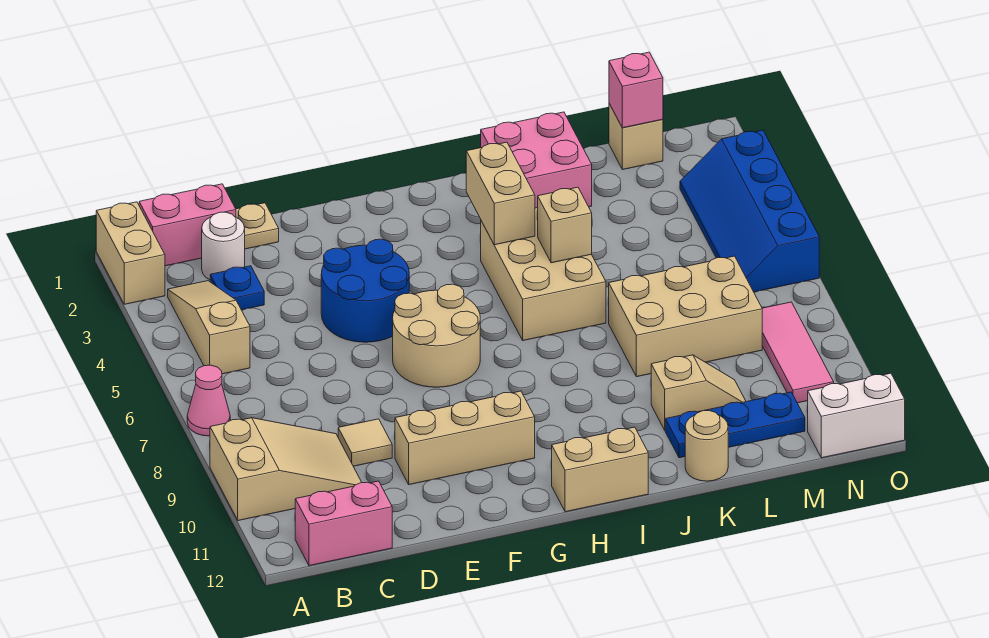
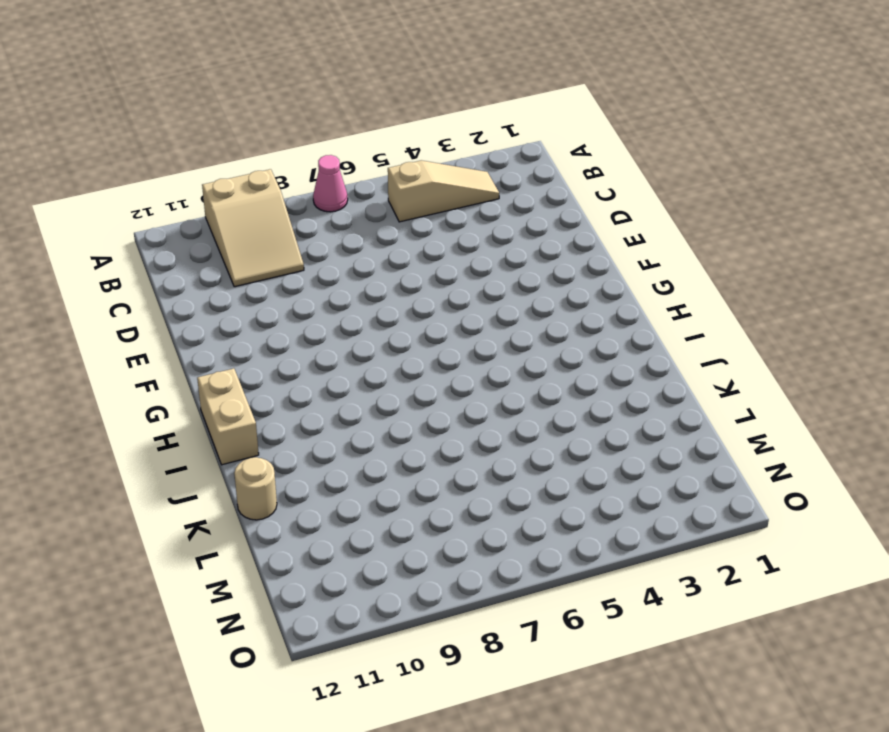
none -> tan 1x2 brick [96,202,165,304]
none -> pink 1x2 brick [139,184,236,266]
none -> pink 1x2 brick [295,481,392,566]

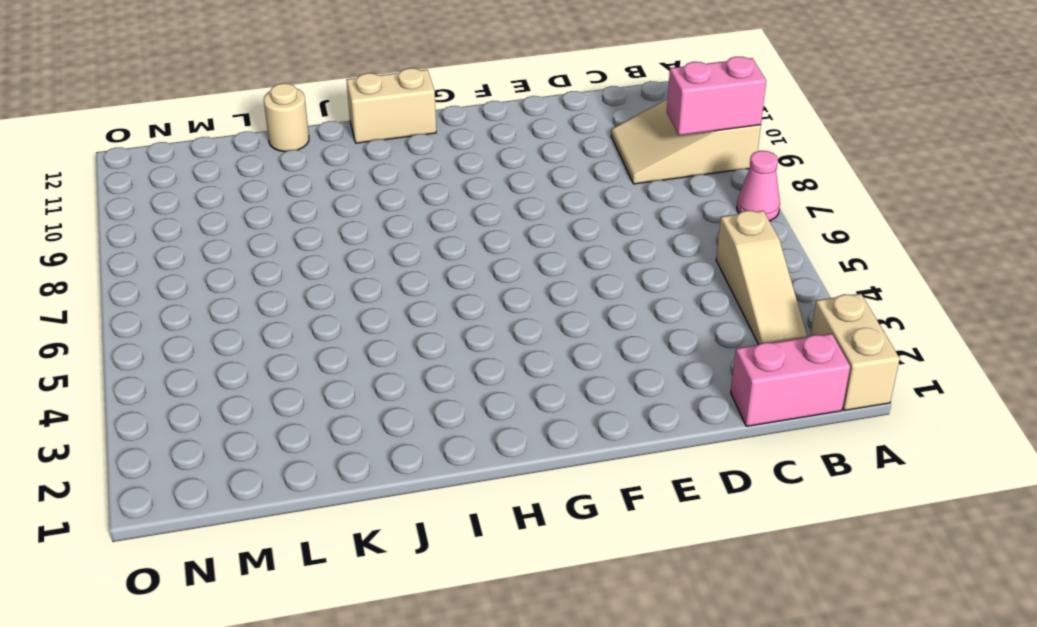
pink 1x2 brick [667,57,766,135] -> pink 1x2 brick moved to [295,481,392,566]
none -> white 1x1 round brick [202,212,245,280]
none -> blue 1x1 plate [210,266,264,310]
none -> tan 1x1 plate [236,203,279,249]

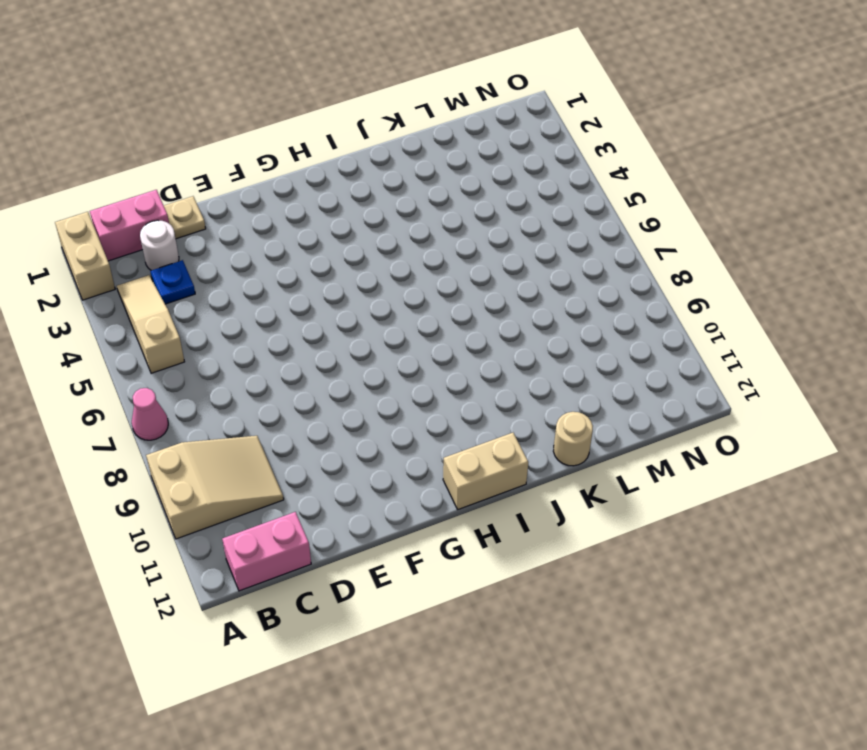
none -> tan 1x1 tile [338,419,392,466]
none -> blue 2x2 round brick [321,239,409,342]
none -> tan 1x3 brick [395,391,535,485]

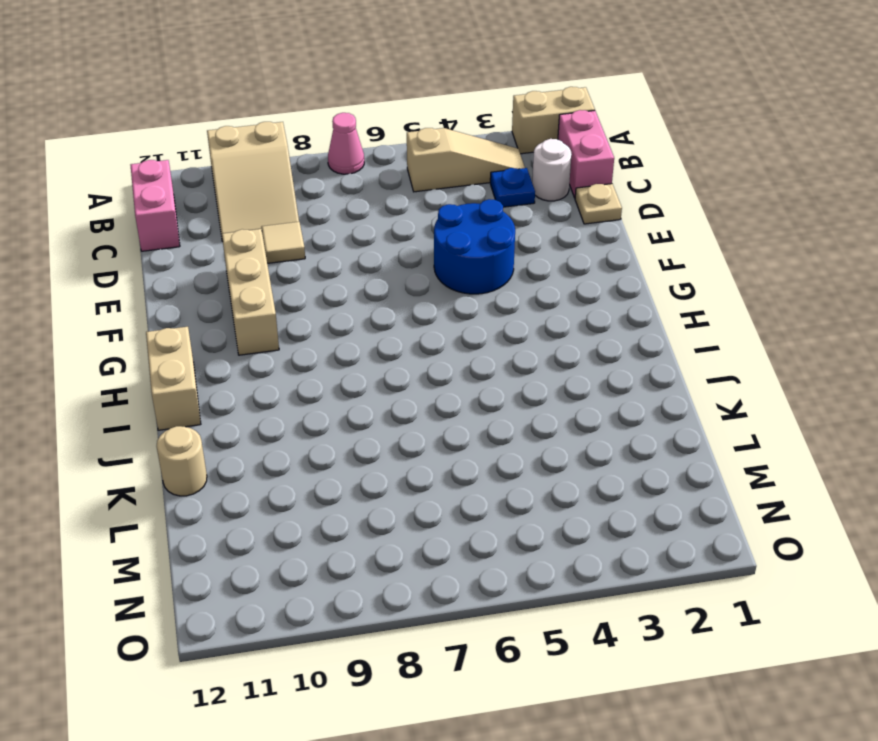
none -> tan 2x2 round brick [393,284,480,387]
none -> tan 2x3 brick [480,208,606,341]
none -> pink 2x2 brick [481,112,592,208]

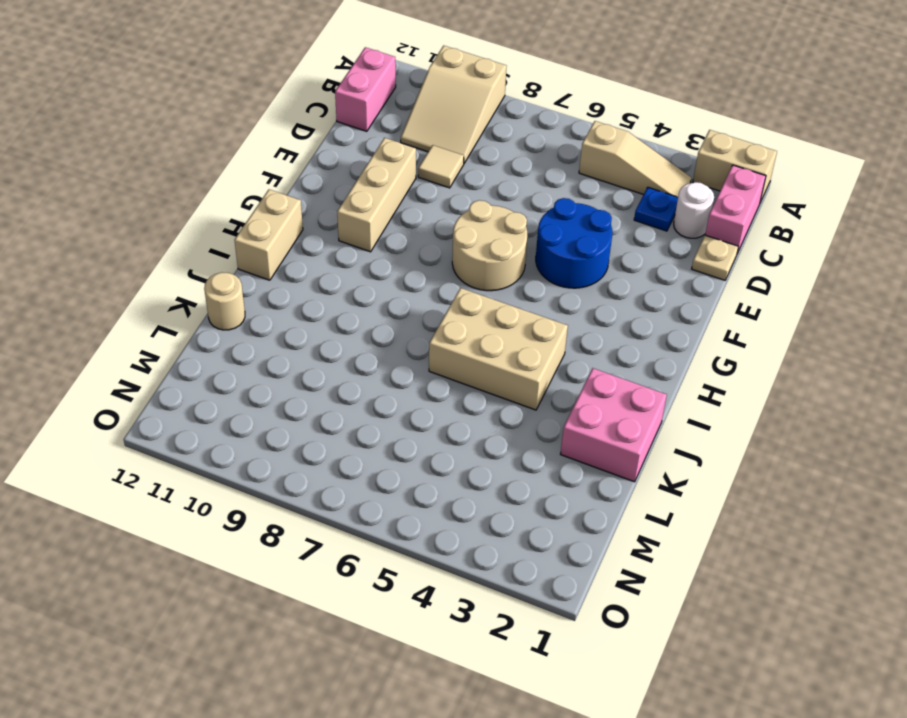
none -> pink 1x1 cone [187,365,230,436]
none -> tan 2x3 brick [608,256,762,377]
none -> tan 1x2 slope [651,355,746,430]

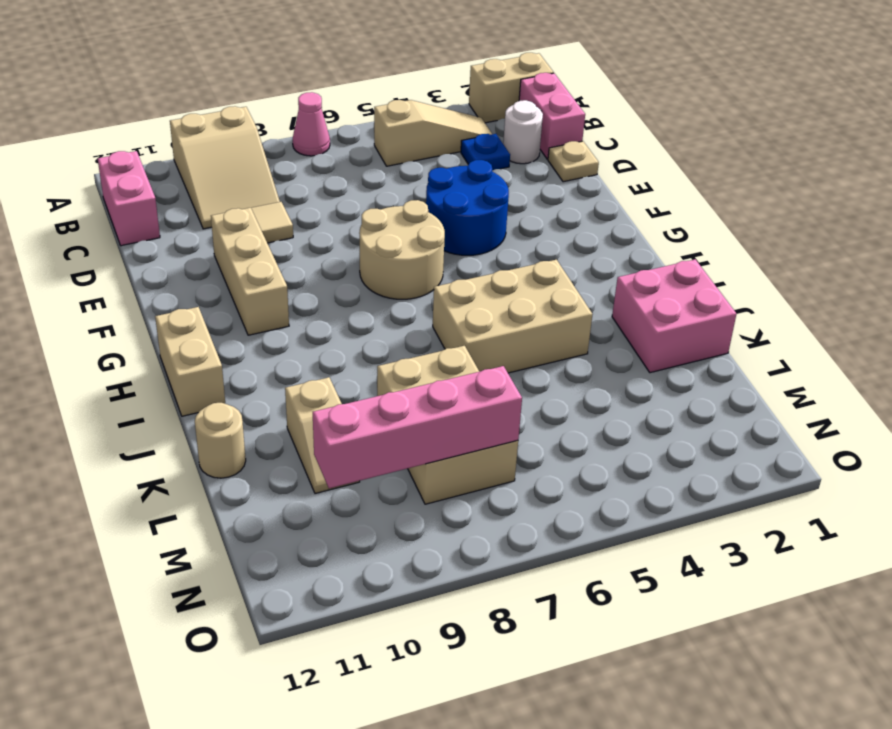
pink 1x4 brick [313,366,522,488] -> none
none -> blue 1x3 plate [665,392,805,458]
none -> tan 1x1 brick [609,104,663,170]
none -> blue 2x4 slope [680,130,819,292]

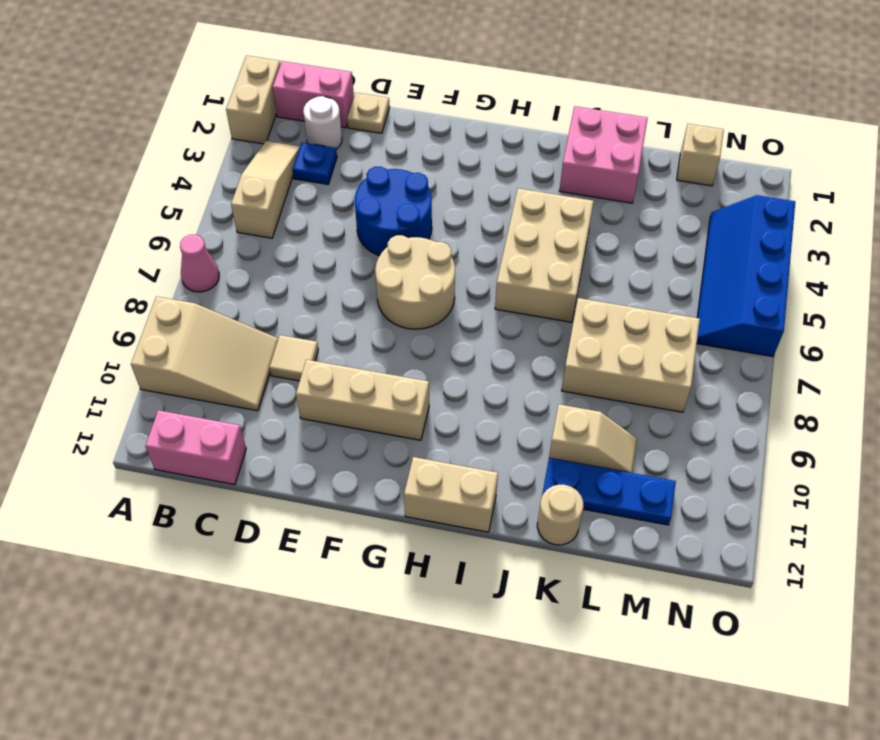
none -> pink 1x3 tile [762,302,834,403]
none -> white 1x2 brick [807,373,905,458]
none -> tan 1x2 brick [466,142,535,245]

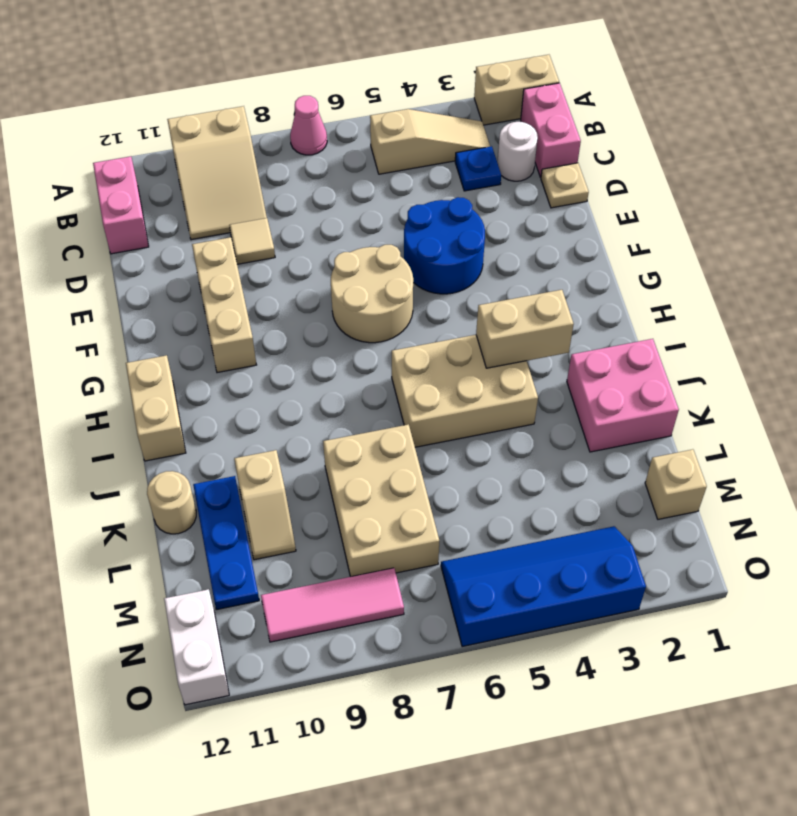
none -> tan 1x1 brick [538,187,592,263]
none -> pink 1x1 brick [609,52,663,128]

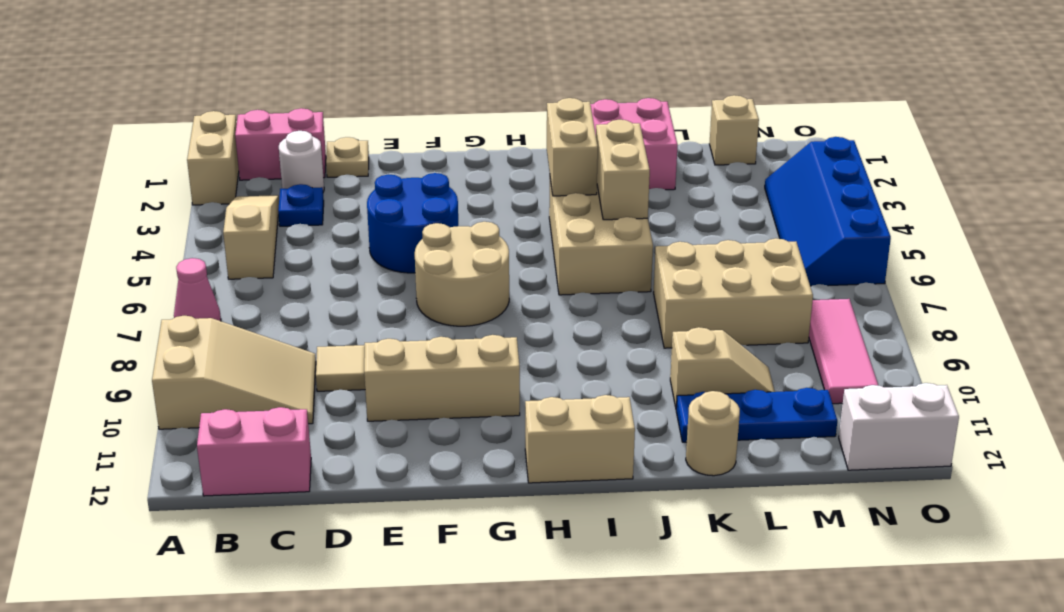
tan 1x2 brick [596,120,650,220] -> tan 1x1 brick [538,187,592,263]
none -> pink 1x1 brick [609,52,663,128]

